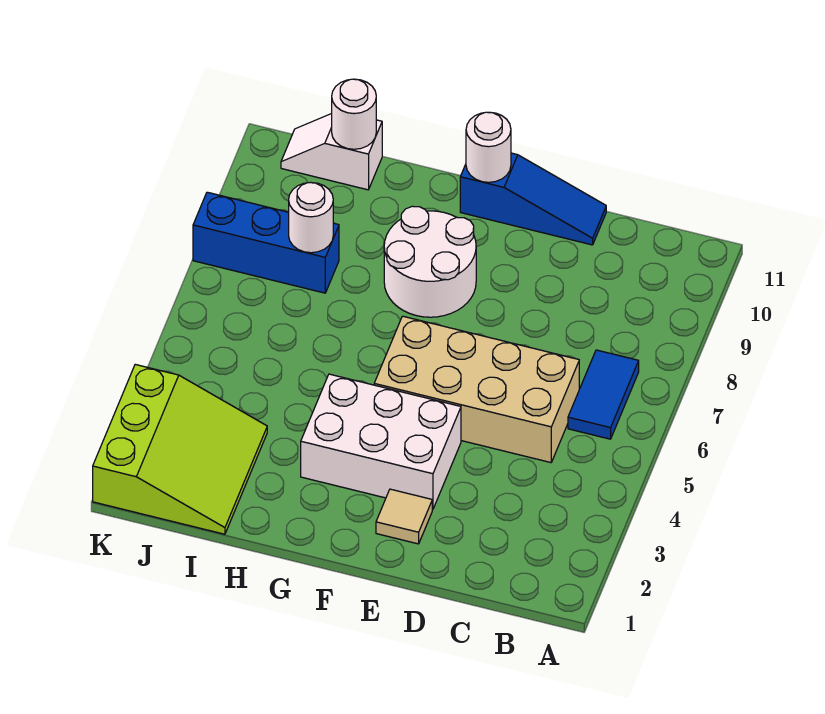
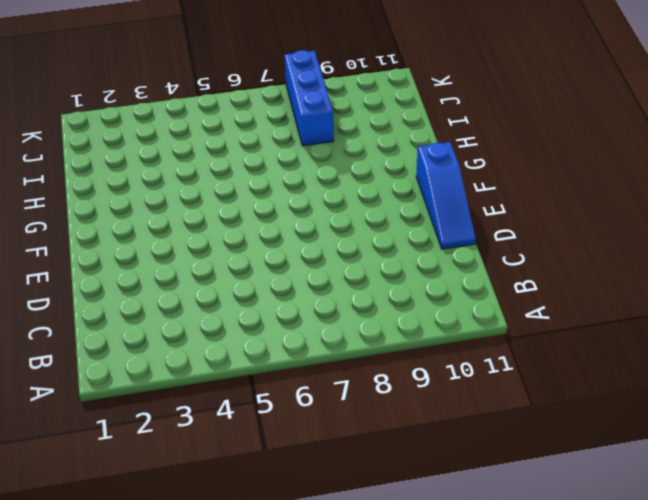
none -> blue 1x2 tile [568,350,639,439]
none -> tan 2x4 brick [374,316,579,463]
none -> tan 1x1 tile [376,489,432,544]

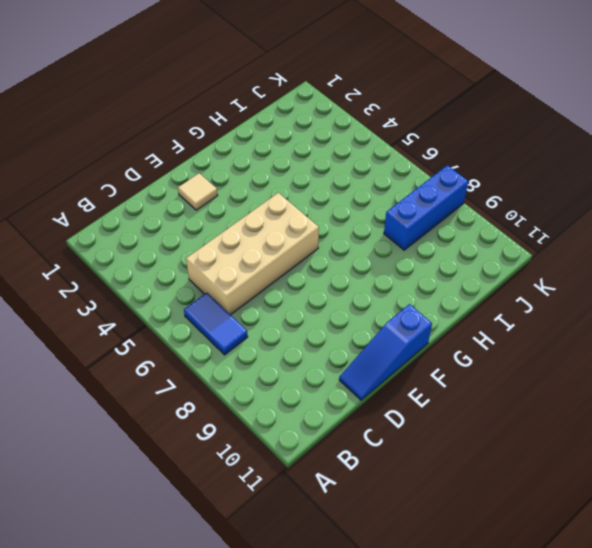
none -> white 2x3 brick [301,374,461,509]
none -> white 2x2 round brick [384,206,476,317]
none -> lime 3x3 slope [93,364,267,534]

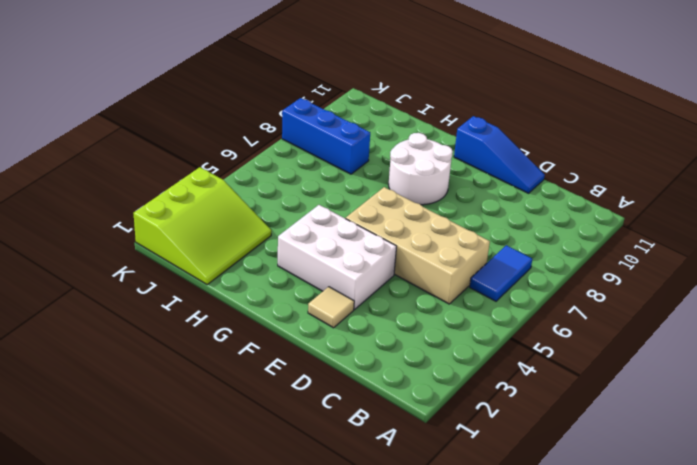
none -> white 1x2 slope [281,114,382,190]
none -> white 1x1 round brick [466,112,511,182]
none -> white 1x1 round brick [289,183,333,253]

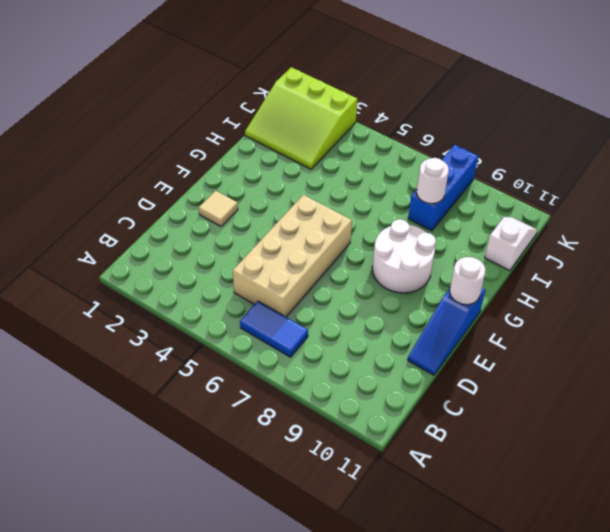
none -> white 2x3 brick [301,374,461,509]
none -> white 1x1 round brick [332,79,376,149]

